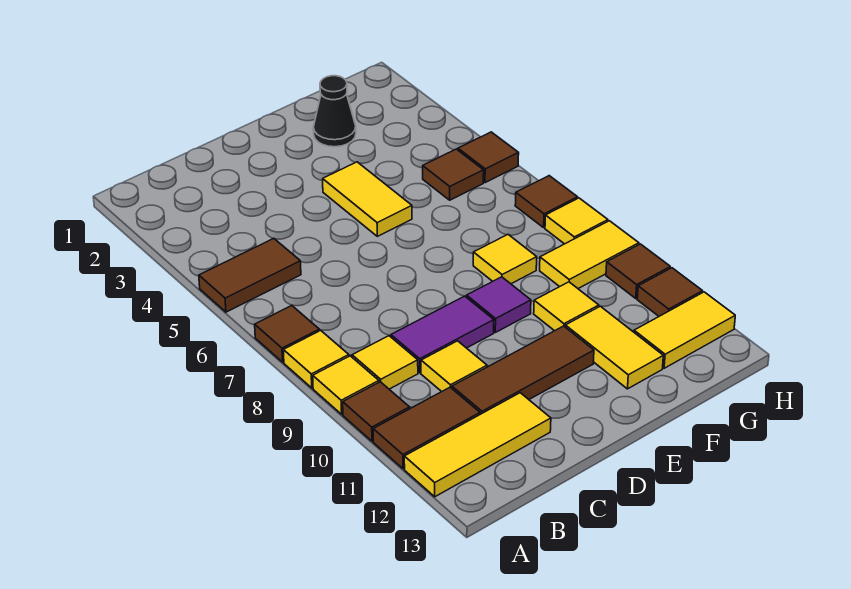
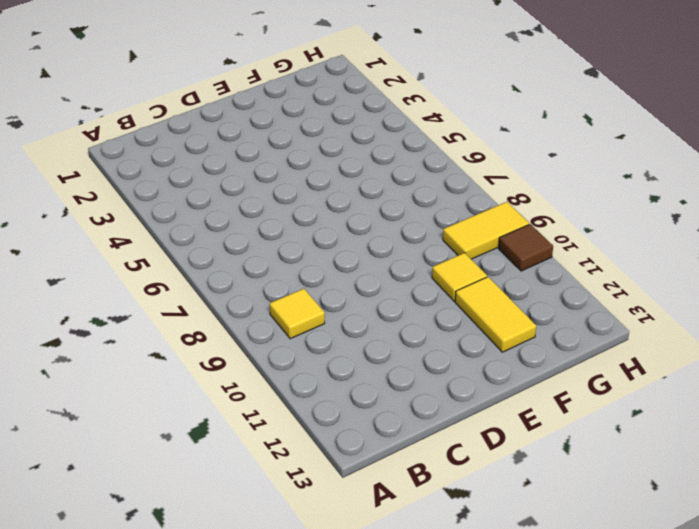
none -> brown 1x2 tile [199,238,301,312]
none -> brown 1x1 tile [255,306,319,362]
none -> yellow 1x1 tile [283,330,349,388]

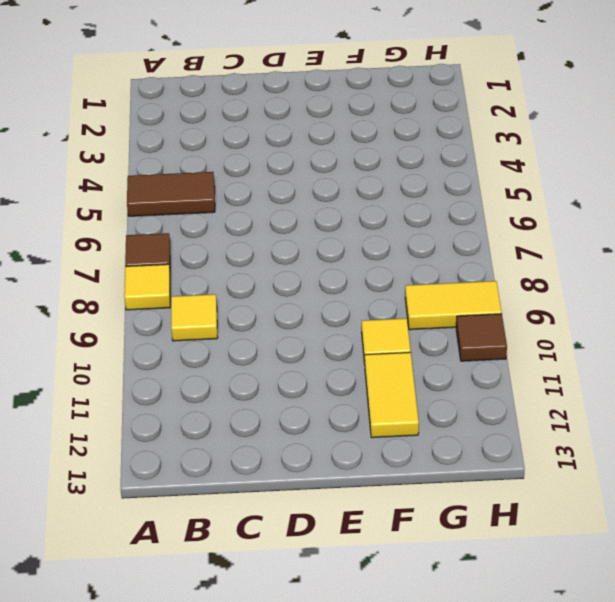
none -> yellow 1x1 tile [313,356,379,414]
none -> brown 1x1 tile [343,382,410,441]
none -> brown 1x2 tile [373,387,480,469]

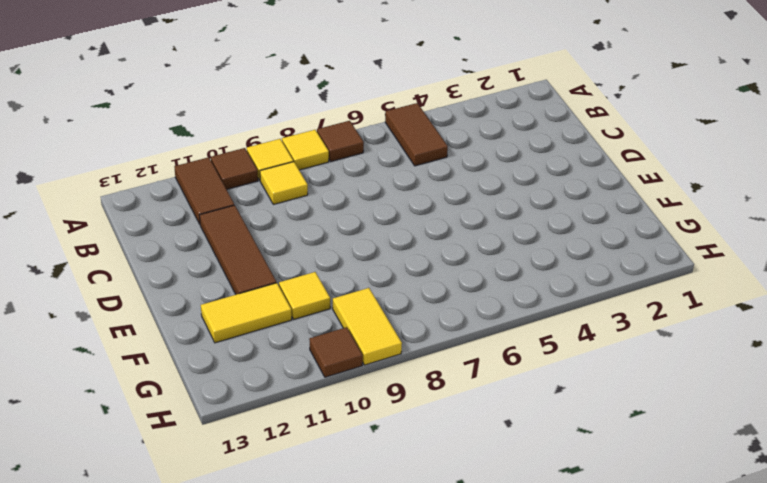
none -> yellow 1x3 tile [404,393,551,497]
none -> purple 1x2 tile [391,296,494,373]
none -> yellow 1x1 tile [421,341,487,392]

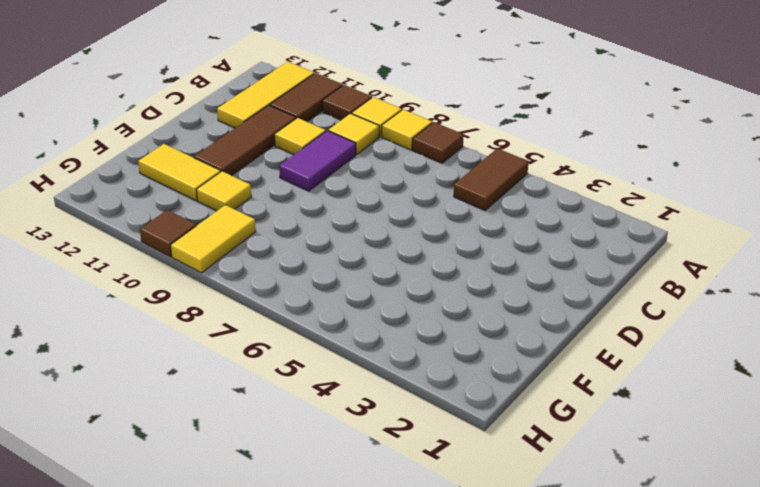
none -> yellow 1x2 tile [323,162,412,236]
none -> purple 1x1 tile [467,277,531,332]
none -> black 1x1 cone [313,76,356,147]

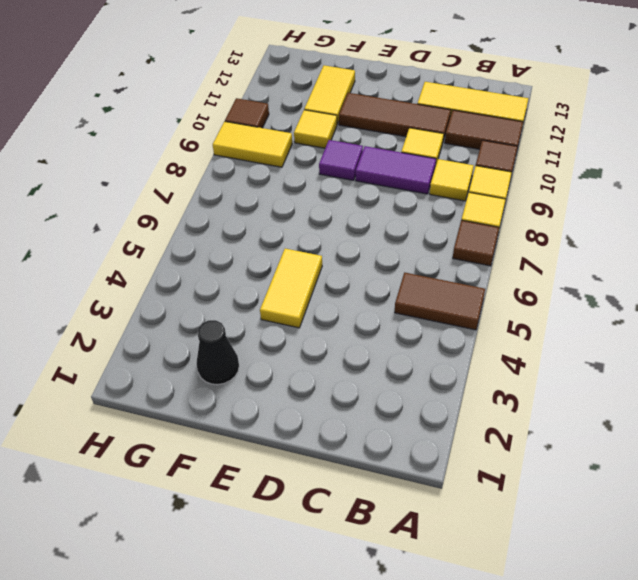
none -> yellow 1x1 tile [473,235,537,284]
none -> brown 1x1 tile [423,149,484,200]
none -> yellow 1x2 tile [634,292,735,368]

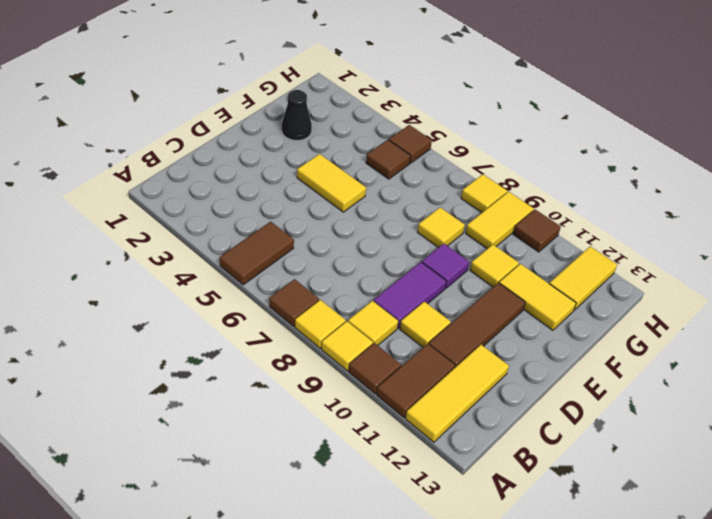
none -> brown 1x1 tile [515,176,578,228]
none -> brown 1x1 tile [637,268,703,316]

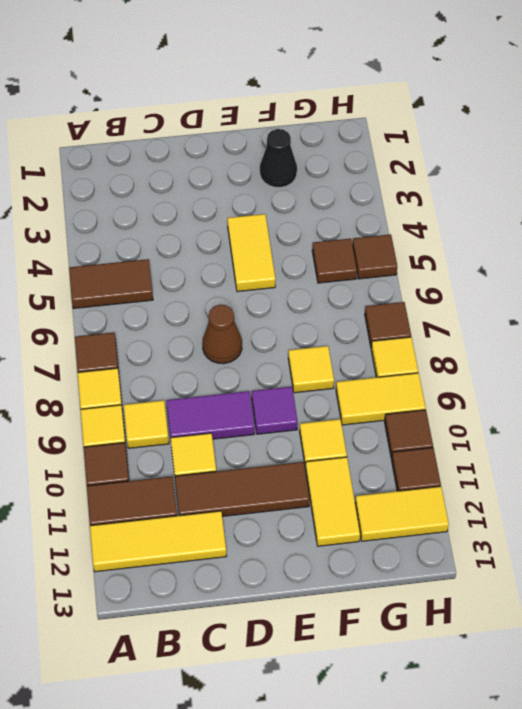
brown 1x1 cone [202,305,242,364] -> none

